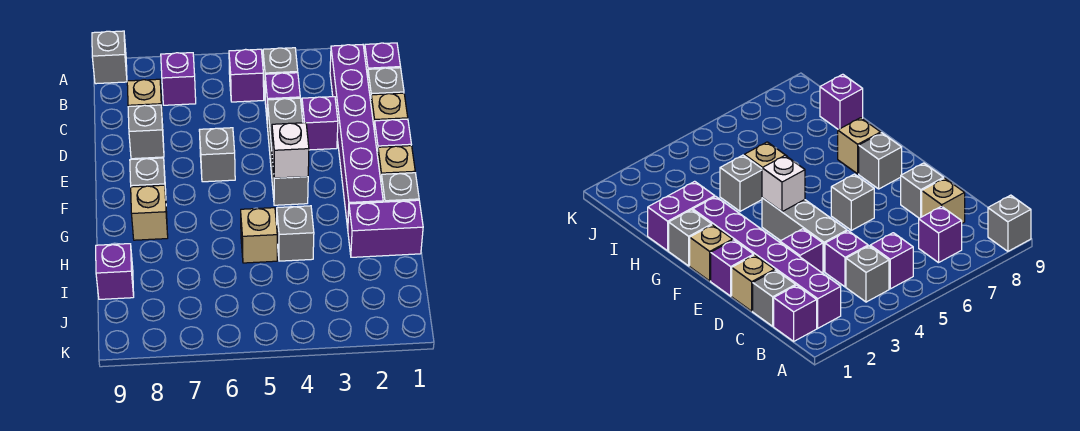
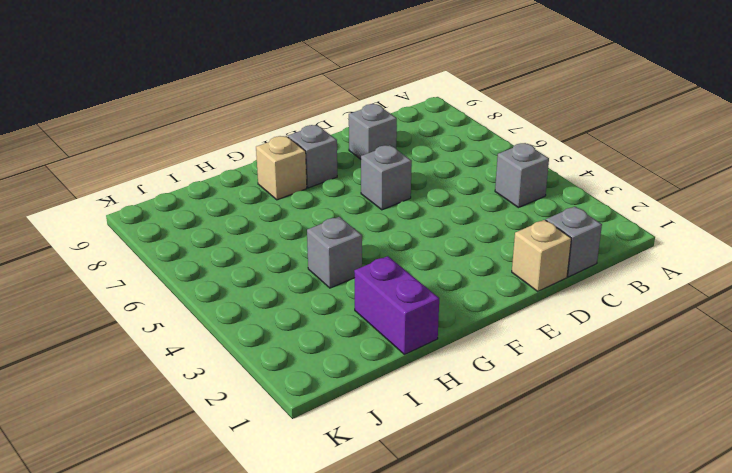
none -> grey 1x1 brick [92,31,127,84]
none -> purple 1x1 brick [364,43,400,77]
none -> purple 1x6 brick [330,45,383,228]

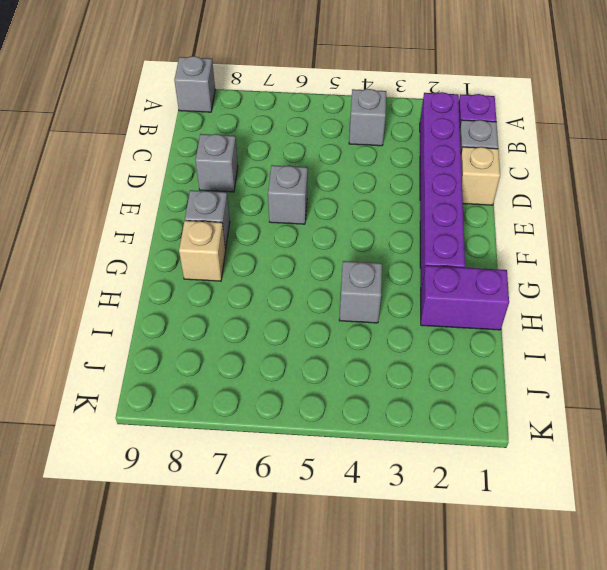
none -> purple 1x1 brick [229,49,264,102]
none -> purple 1x1 brick [161,53,196,105]
none -> purple 1x1 brick [265,73,300,116]

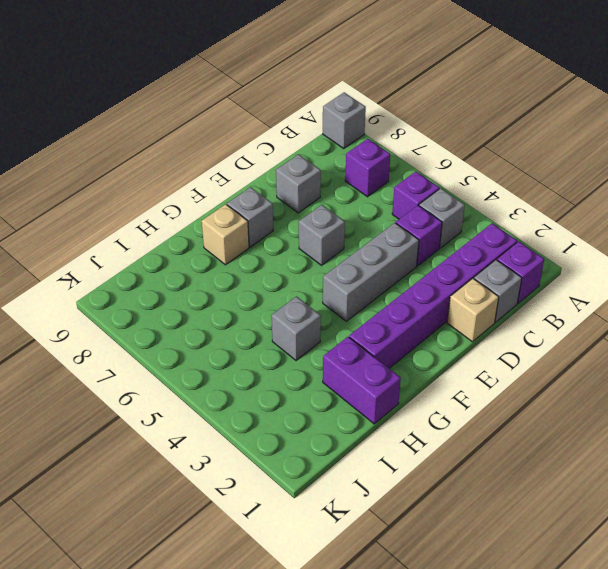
none -> tan 1x1 brick [127,79,163,123]
none -> purple 1x1 brick [302,97,338,150]
none -> purple 1x1 brick [374,119,411,156]

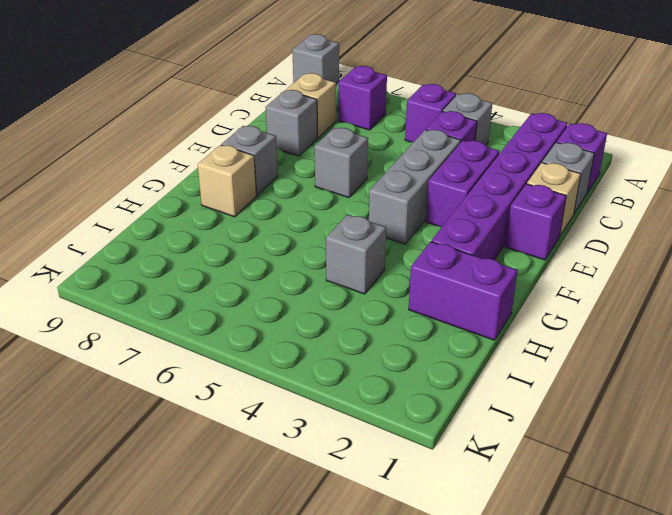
purple 1x2 brick [426,140,500,227] -> purple 1x1 brick [302,97,338,150]
none -> tan 1x1 brick [377,146,415,179]
none -> grey 1x1 brick [381,173,419,202]
none -> tan 1x1 brick [241,208,277,263]

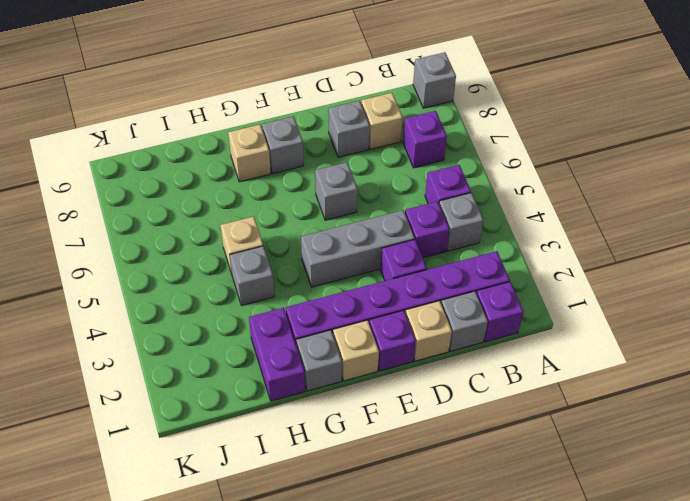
none -> purple 1x1 brick [96,244,134,299]
none -> white 1x1 brick [272,123,309,178]

